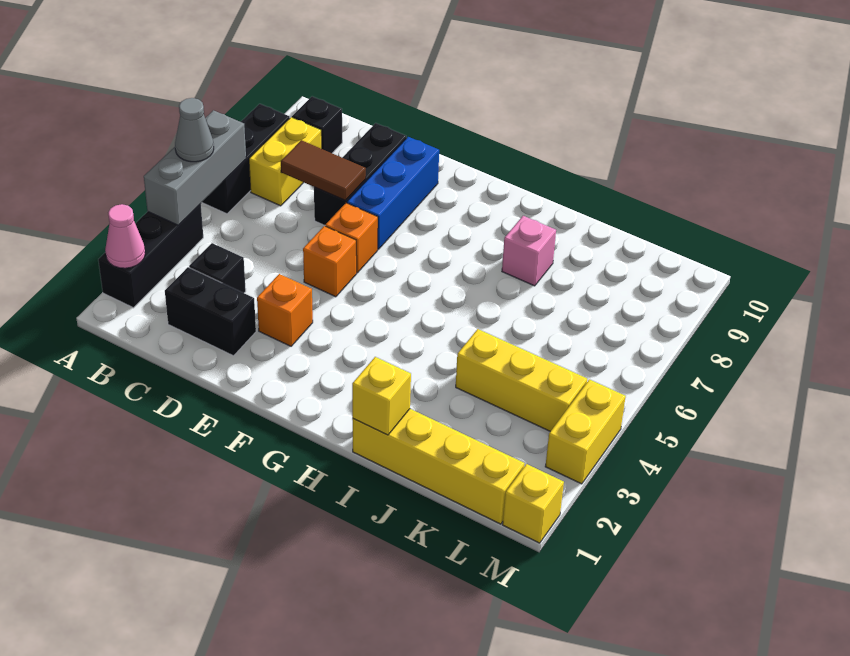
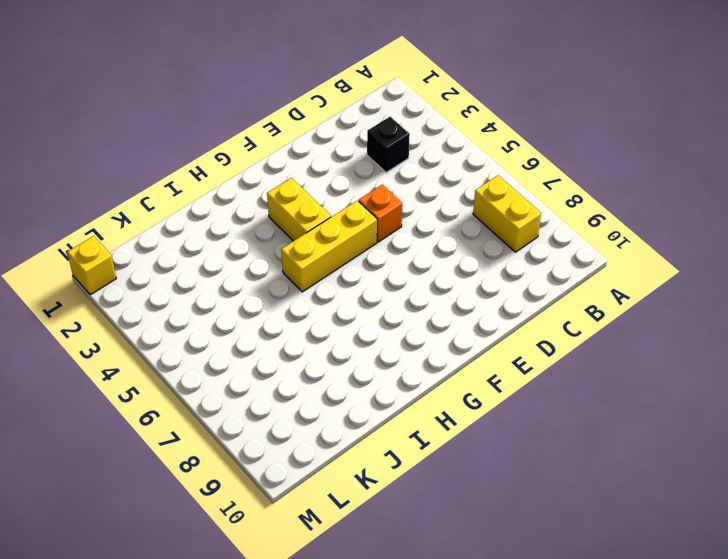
yellow 1x3 brick [281,200,377,292] -> yellow 1x3 brick moved to [456,329,587,431]
yellow 1x2 brick [267,178,331,241] -> yellow 1x2 brick moved to [545,379,626,484]
none -> black 1x3 brick [98,204,203,308]
none -> black 1x3 brick [202,104,290,214]
none -> black 1x1 brick [292,96,342,153]

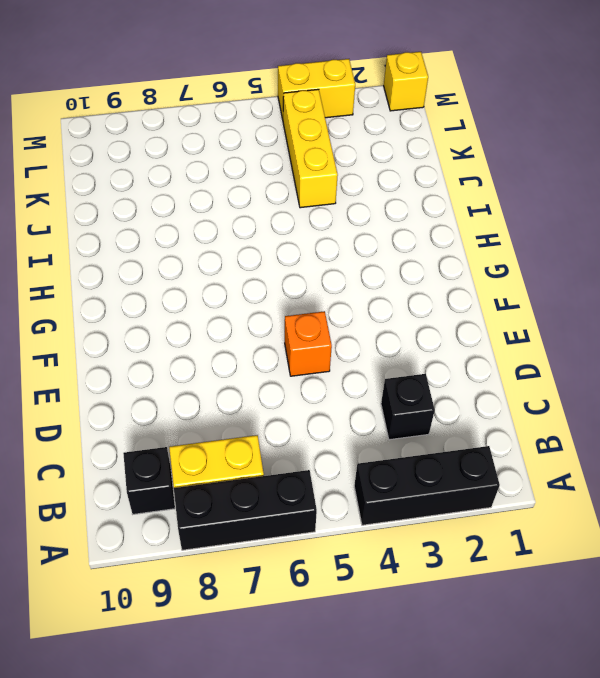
none -> black 1x2 brick [165,267,256,356]
none -> black 1x3 brick [314,123,406,225]
none -> orange 1x1 brick [257,274,313,346]

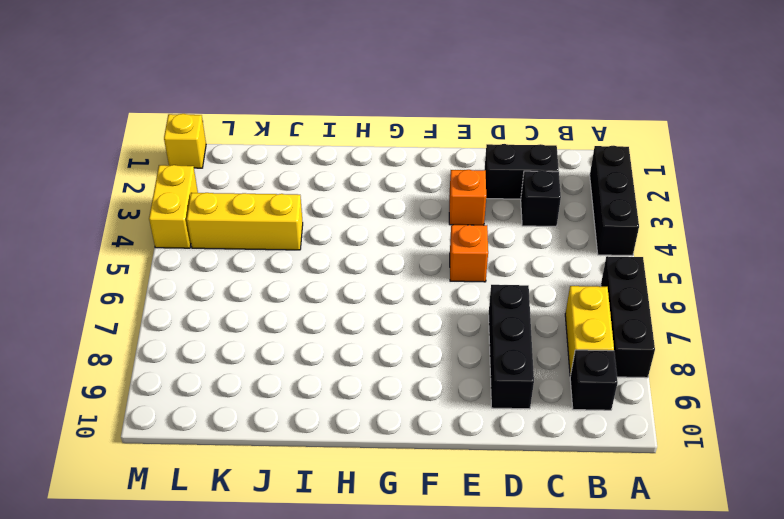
none -> orange 1x1 brick [325,203,378,273]
none -> blue 1x3 brick [347,137,439,249]
none -> yellow 1x4 brick [352,409,525,524]

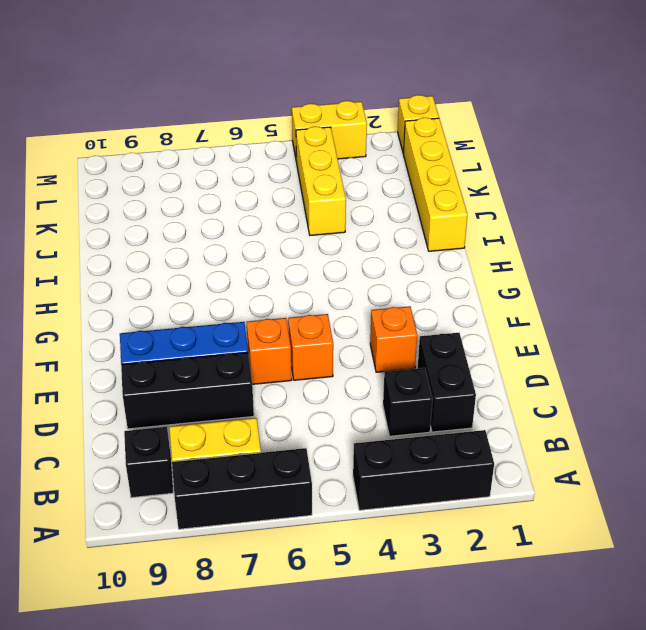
none -> pink 1x1 brick [502,216,556,286]
none -> pink 1x1 cone [105,204,145,268]
none -> grey 1x3 brick [144,110,246,225]

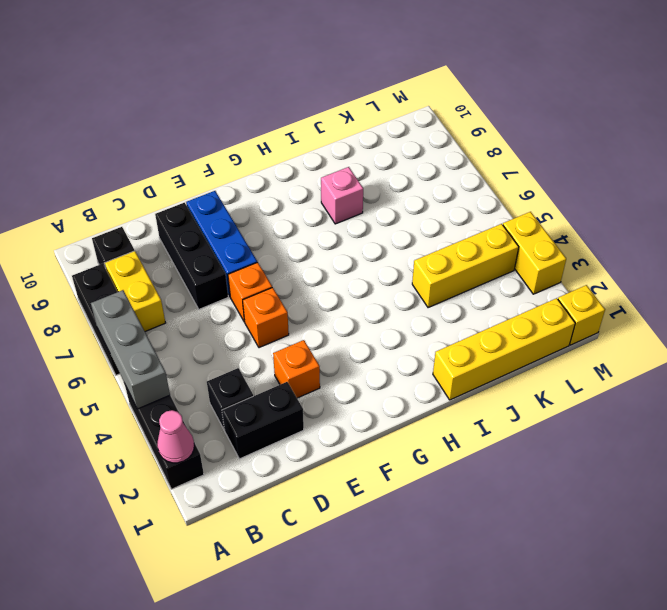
none -> brown 1x2 tile [281,140,366,200]
none -> yellow 1x1 brick [352,357,411,435]
none -> grey 1x1 cone [175,98,214,162]

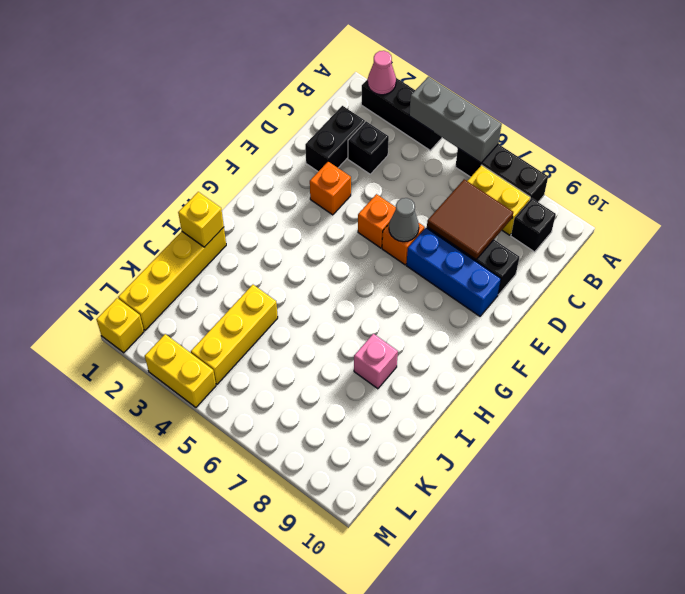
brown 2x2 tile [427,179,513,259] -> brown 1x2 tile [281,140,366,200]
grey 1x1 cone [389,198,419,242] -> grey 1x1 cone moved to [175,98,214,162]

